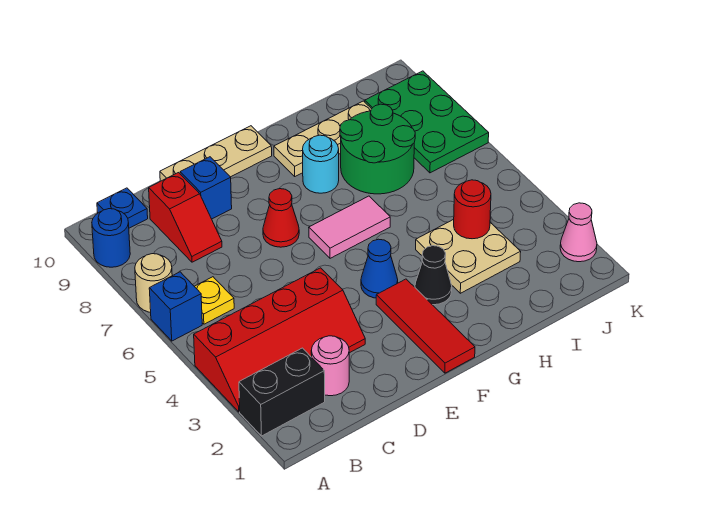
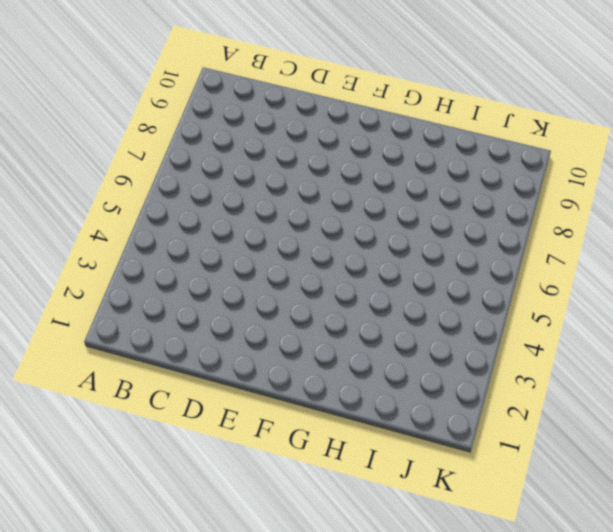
none -> black 1x2 brick [239,348,325,436]
none -> red 2x4 slope [194,268,365,412]
none -> blue 1x1 brick [149,272,202,341]

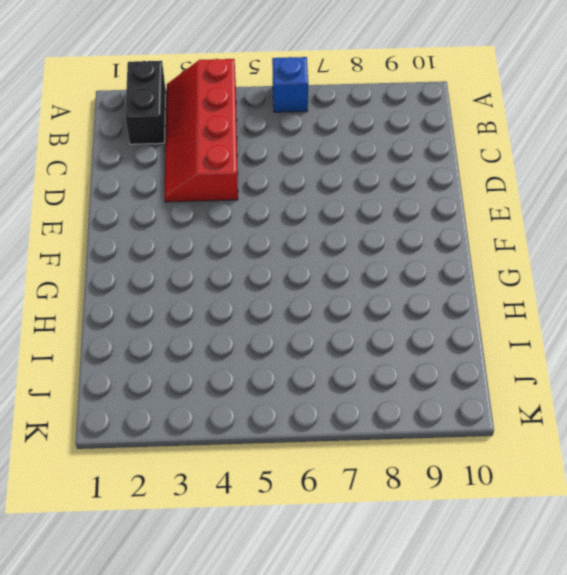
none -> tan 1x1 round brick [135,254,172,312]
none -> blue 1x1 round brick [92,209,130,267]
none -> yellow 1x1 plate [194,277,234,324]

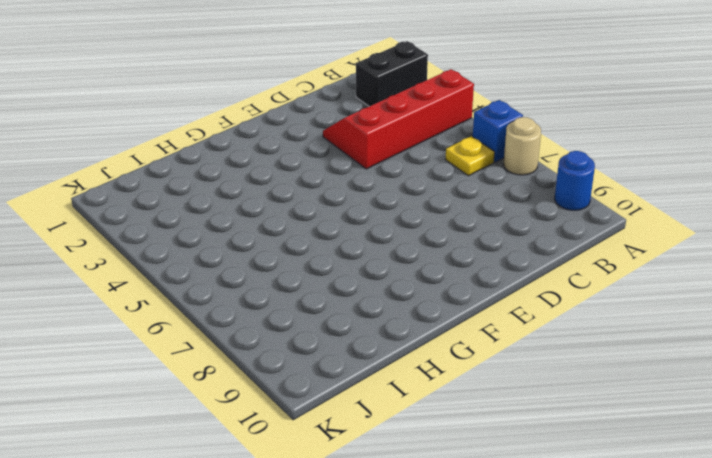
none -> blue 1x1 plate [97,188,148,228]
none -> pink 1x1 round brick [311,336,349,396]
none -> red 1x2 slope [149,173,222,262]

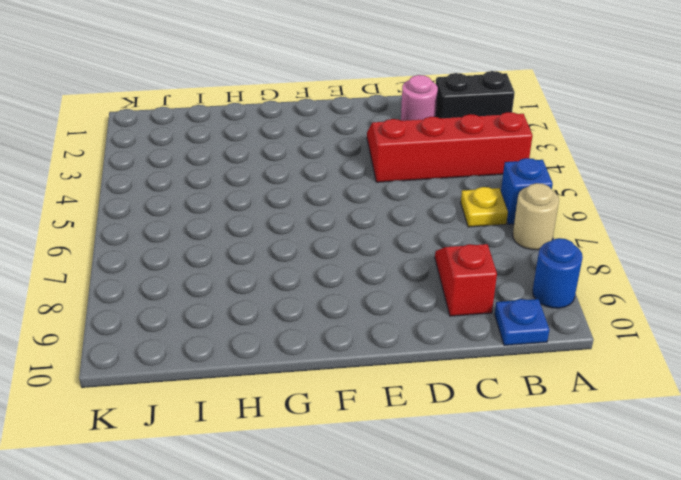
none -> blue 1x1 brick [180,157,232,219]
none -> tan 1x3 plate [160,126,272,181]
none -> red 1x1 cone [263,189,299,247]

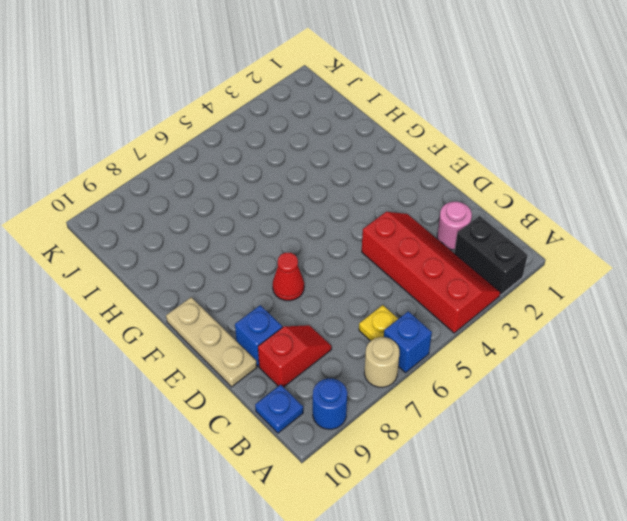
none -> red 1x3 tile [376,279,475,373]
none -> blue 1x1 cone [361,239,398,298]
none -> pink 1x2 tile [309,196,390,258]

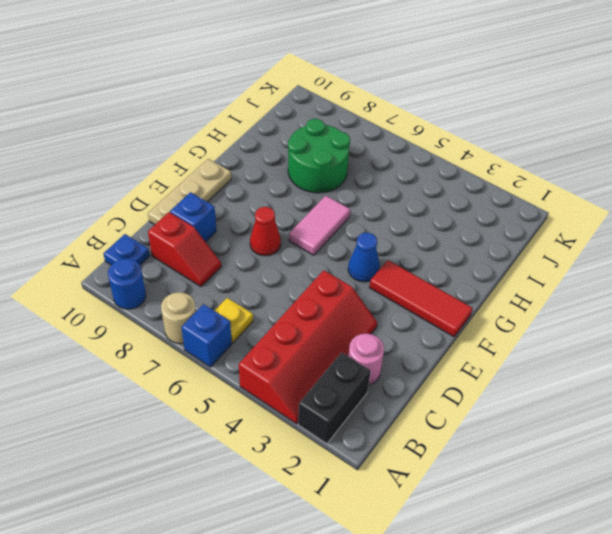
none -> black 1x1 cone [415,246,452,305]
none -> cyan 1x1 round brick [303,135,339,193]
none -> tan 1x3 plate [274,101,371,176]

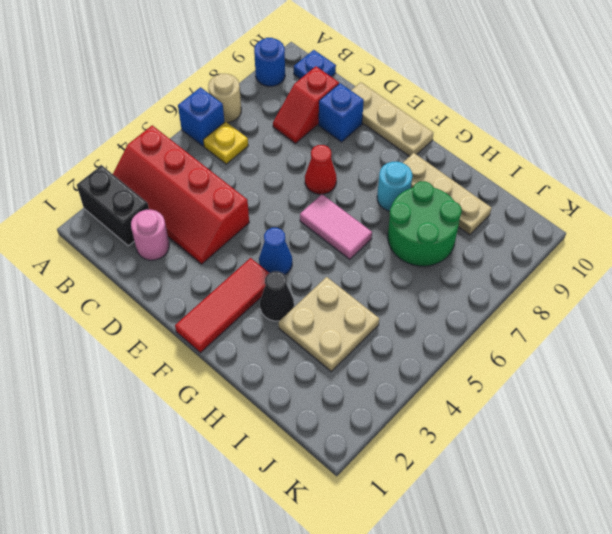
none -> green 2x3 plate [365,71,489,173]
none -> pink 1x1 cone [560,203,597,262]
none -> red 1x1 round brick [454,180,491,239]

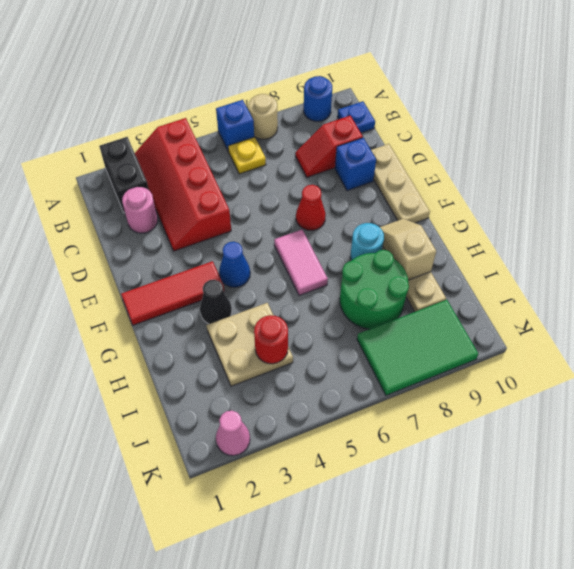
tan 1x2 slope [380,219,436,280] -> none
green 2x3 tile [357,300,478,395] -> green 2x3 plate [365,71,489,173]

